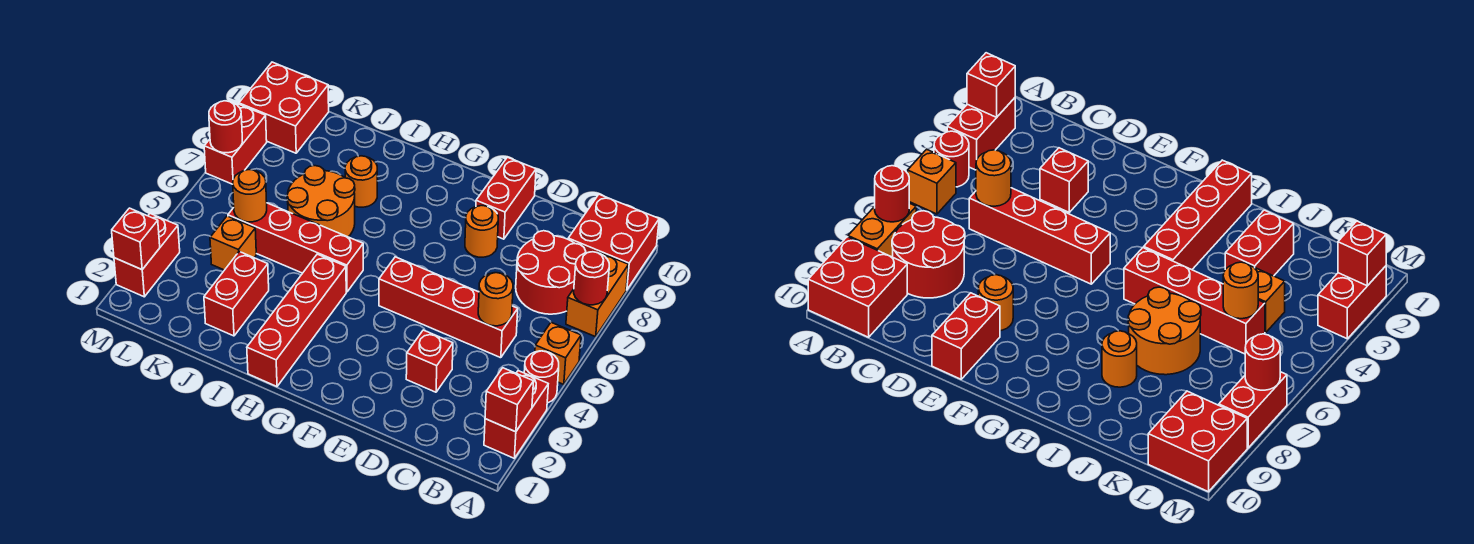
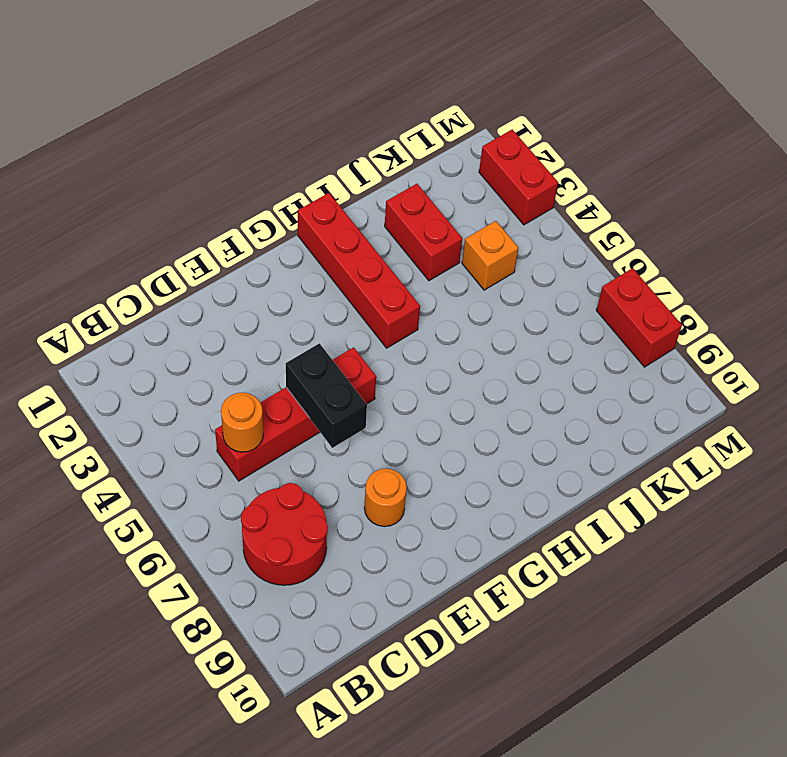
black 1x2 brick [286,343,367,448] -> none
none -> red 1x2 brick [484,371,548,458]
none -> red 1x1 round brick [524,351,559,403]
none -> orange 1x1 brick [535,322,581,385]

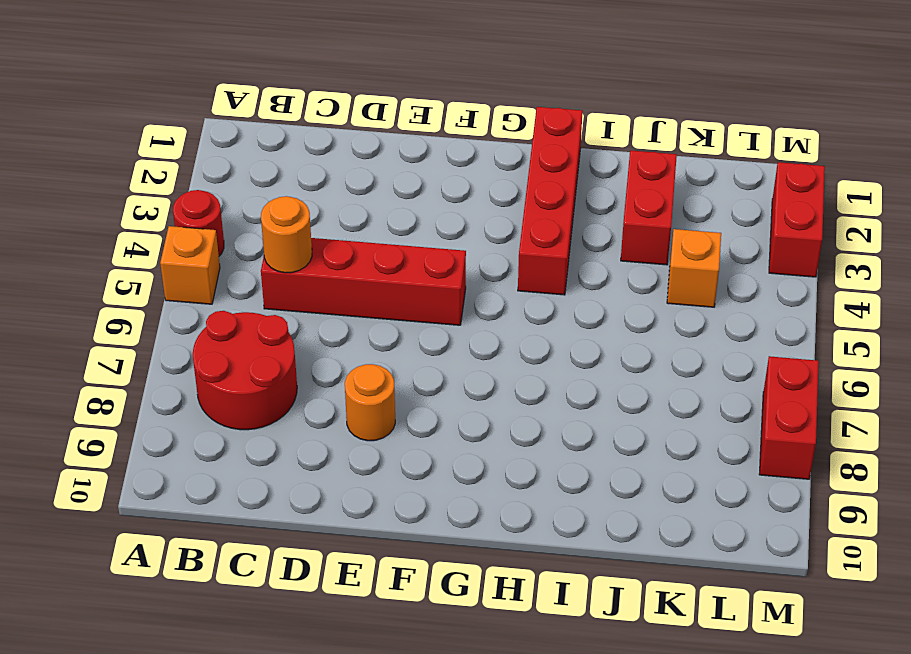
none -> red 1x2 brick [484,371,548,458]
none -> orange 1x2 brick [566,252,628,337]
none -> red 2x2 brick [568,194,659,290]

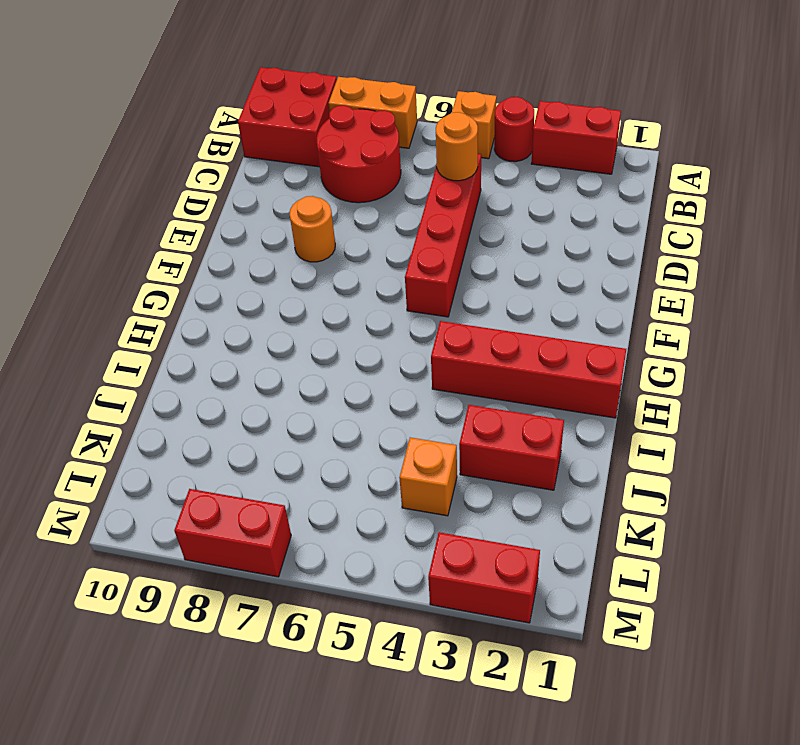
none -> red 1x1 brick [406,330,453,392]
none -> red 1x2 brick [476,157,536,239]
none -> red 1x4 brick [228,203,363,292]

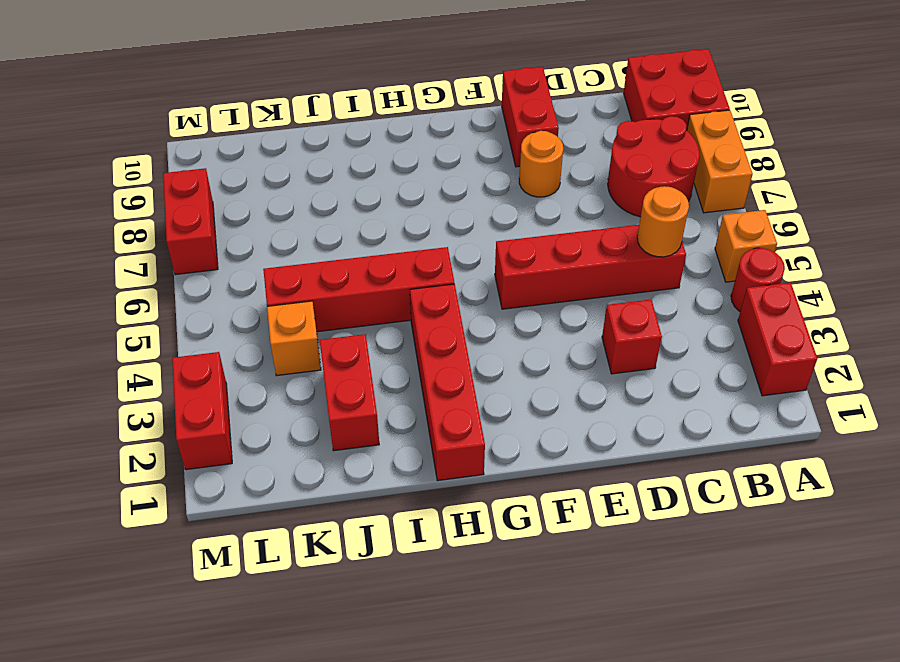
none -> orange 2x2 round brick [287,166,355,237]
none -> orange 1x1 round brick [345,156,377,207]
none -> red 2x2 brick [239,62,329,153]

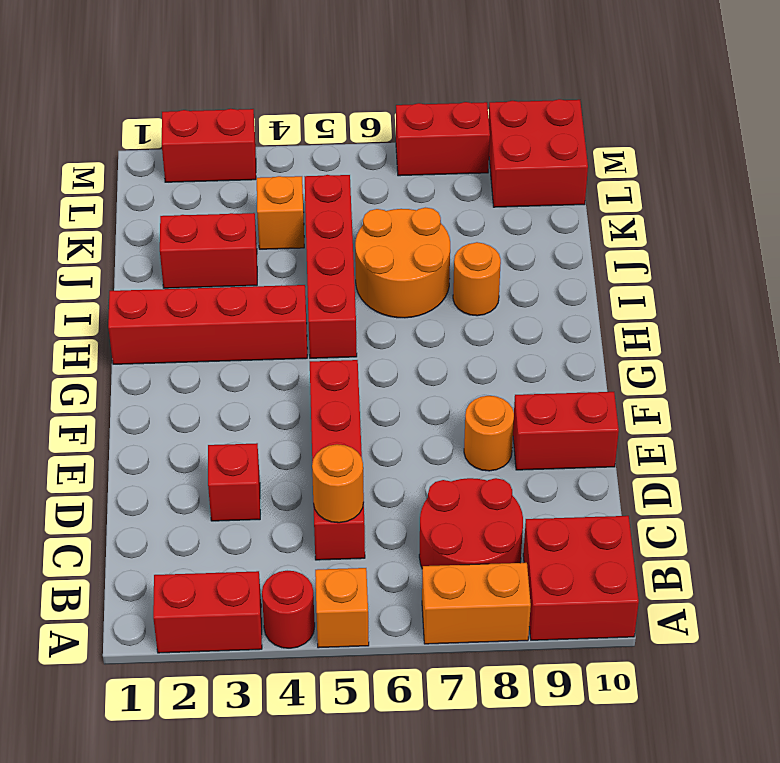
none -> red 1x1 brick [485,368,534,432]
none -> red 1x1 round brick [574,252,609,305]
none -> orange 1x1 round brick [233,170,267,222]

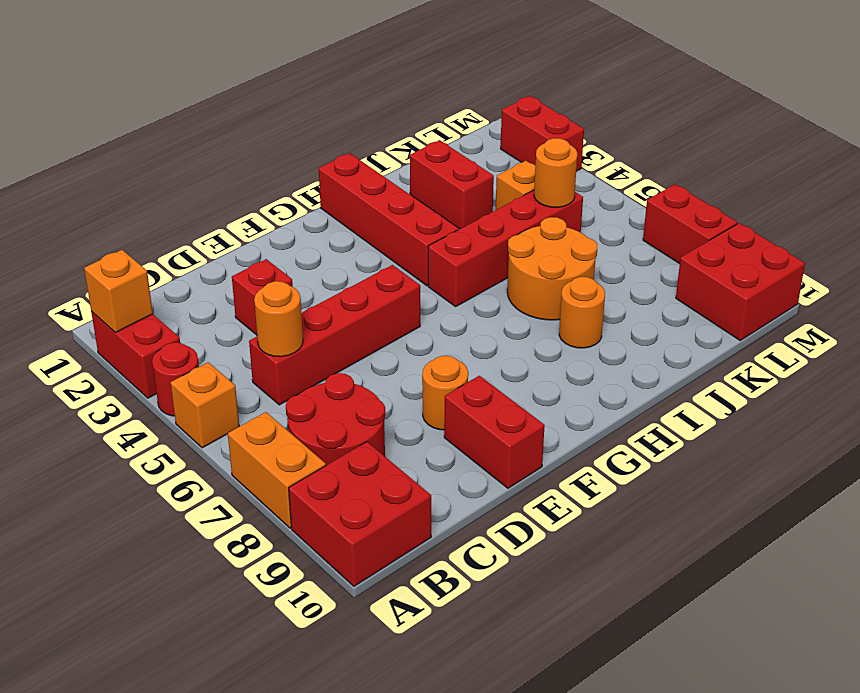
orange 1x1 brick [84,250,153,333] -> red 1x1 brick [485,368,534,432]
none -> red 1x1 round brick [574,252,609,305]
none -> red 1x1 brick [112,208,160,270]
none -> red 1x1 round brick [209,101,242,153]

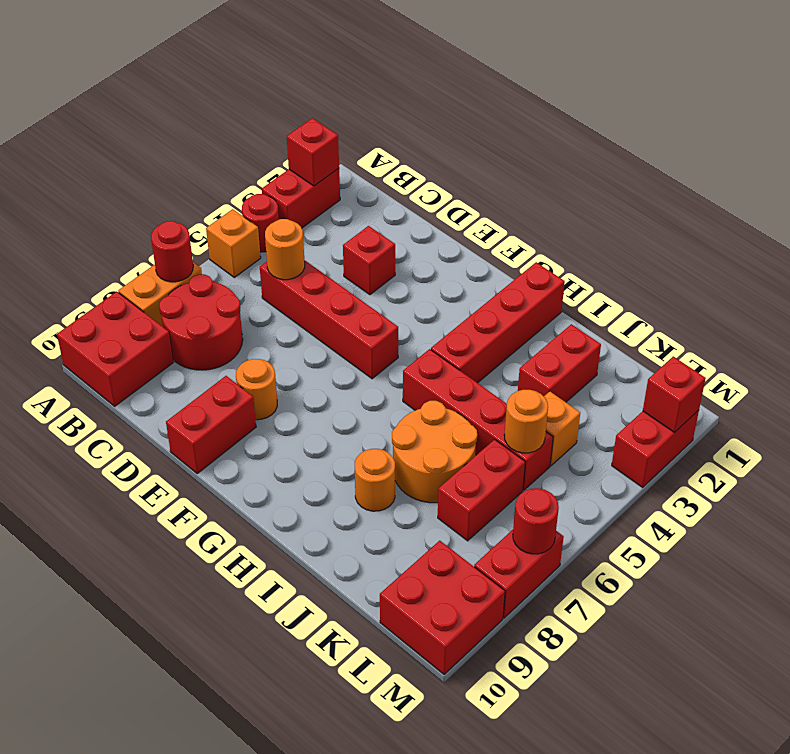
red 1x2 brick [438,439,525,541] -> none

